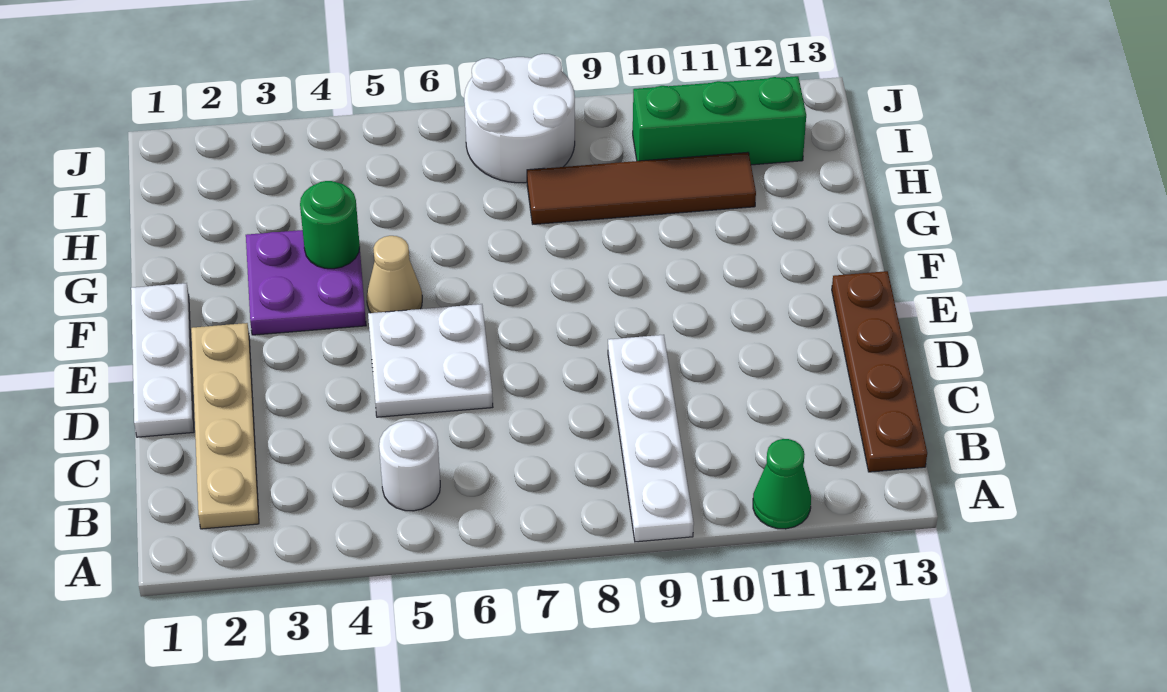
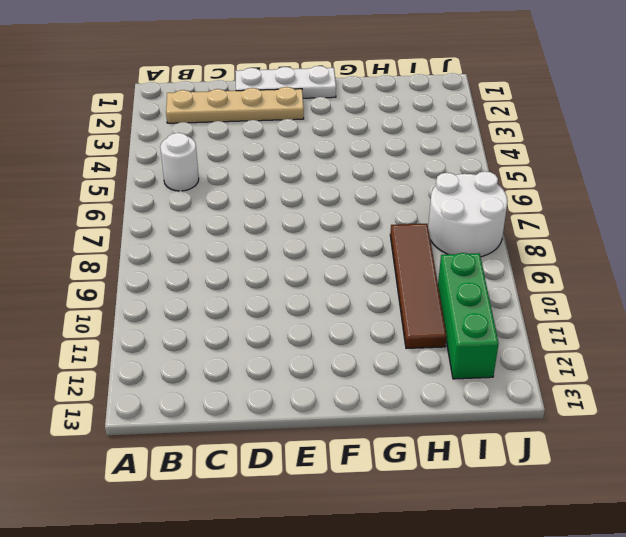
none -> white 1x4 plate [608,335,694,542]
none -> green 1x1 cone [753,439,811,529]
none -> brown 1x4 plate [832,271,927,472]

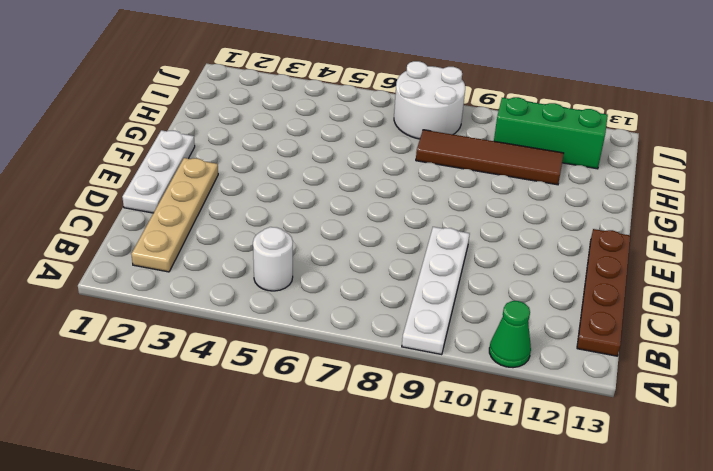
none -> white 2x2 plate [368,304,493,417]
none -> purple 2x2 plate [246,230,366,335]
none -> tan 1x1 cone [367,236,422,313]

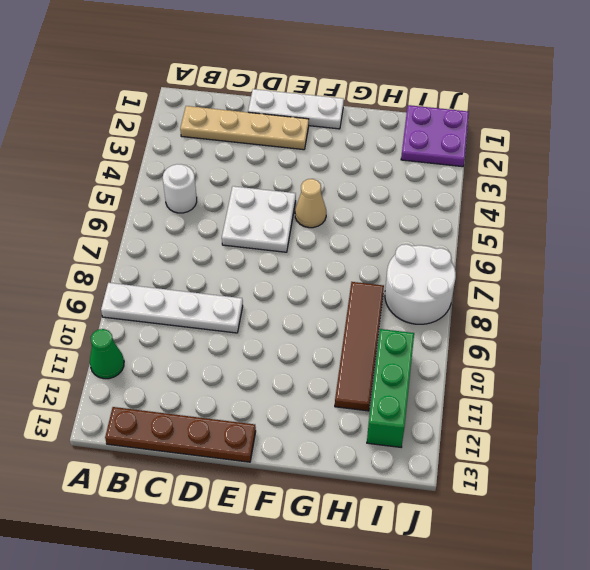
purple 2x2 plate [401,105,469,167] -> purple 2x2 plate moved to [246,230,366,335]
none -> green 1x1 round brick [300,181,360,269]

